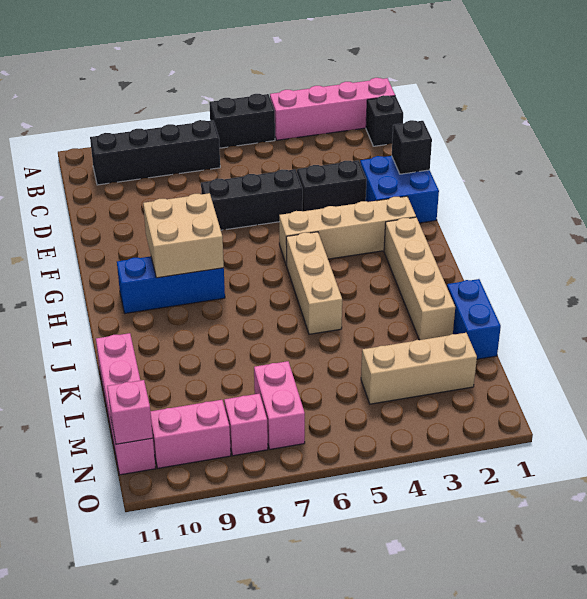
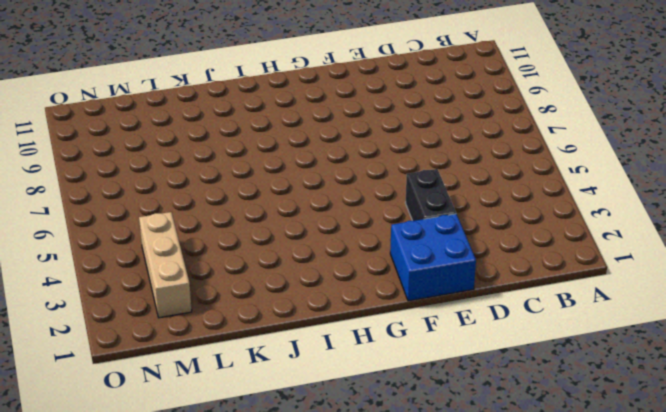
none -> pink 1x4 brick [270,78,395,140]
none -> black 1x2 brick [209,94,275,148]
none -> black 1x1 brick [366,95,403,146]

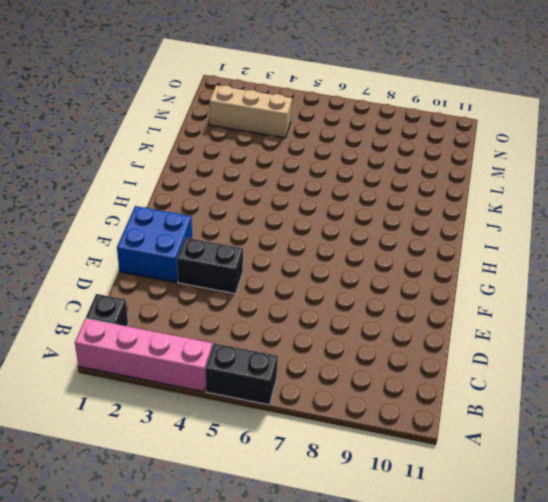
none -> black 1x4 brick [90,120,220,185]
none -> black 1x3 brick [201,169,303,230]
none -> tan 1x4 brick [279,196,416,265]

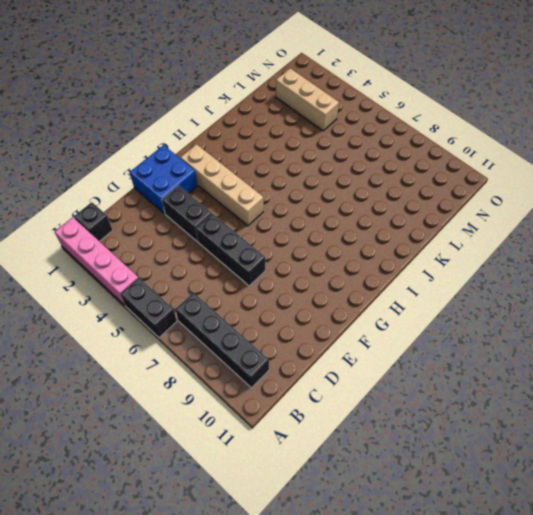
none -> tan 1x4 brick [384,217,455,340]
none -> tan 1x3 brick [286,232,342,334]
none -> blue 1x3 brick [117,256,225,313]

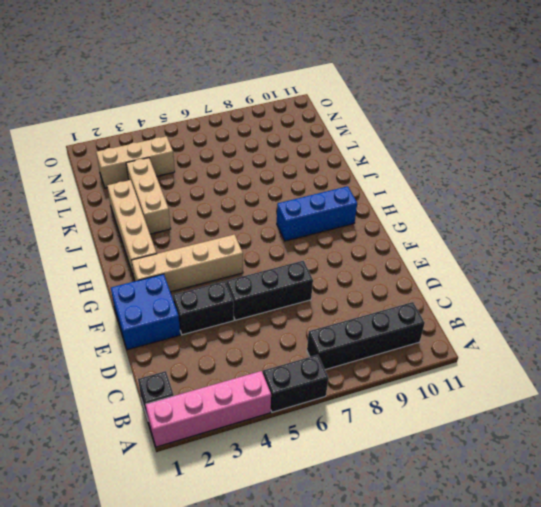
tan 1x3 brick [126,158,171,234] -> tan 1x3 brick moved to [286,232,342,334]
none -> blue 1x2 brick [447,279,501,359]
none -> pink 1x4 brick [96,333,156,475]
none -> pink 1x2 brick [254,361,305,449]

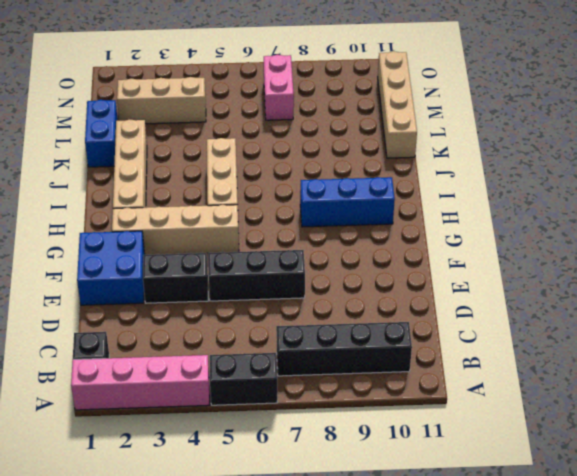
tan 1x4 brick [378,51,417,158] -> pink 1x4 brick [96,333,156,475]
none -> pink 1x1 brick [224,394,268,456]
none -> pink 1x2 brick [150,400,231,468]
none -> black 1x1 brick [392,120,432,174]

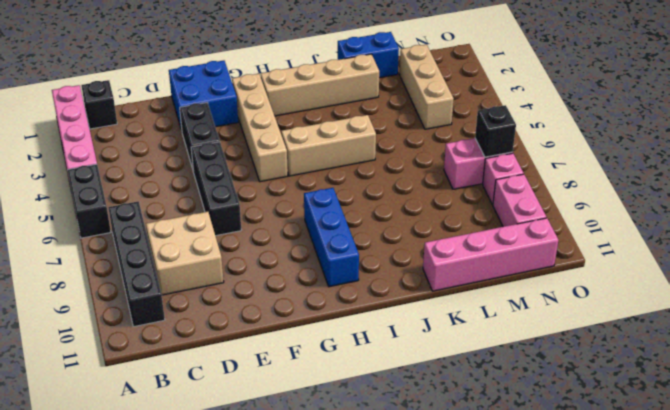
tan 2x2 brick [146,212,224,295] -> tan 2x2 brick moved to [143,193,224,278]
black 1x1 brick [475,105,516,157] -> black 1x1 brick moved to [392,120,432,174]
none -> pink 1x1 brick [107,380,153,444]

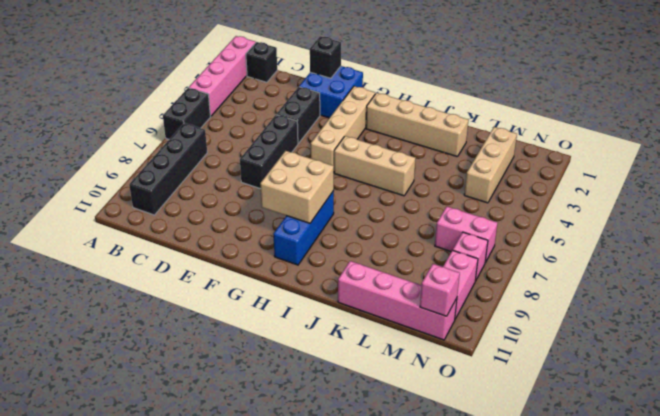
none -> blue 1x2 brick [447,279,501,359]

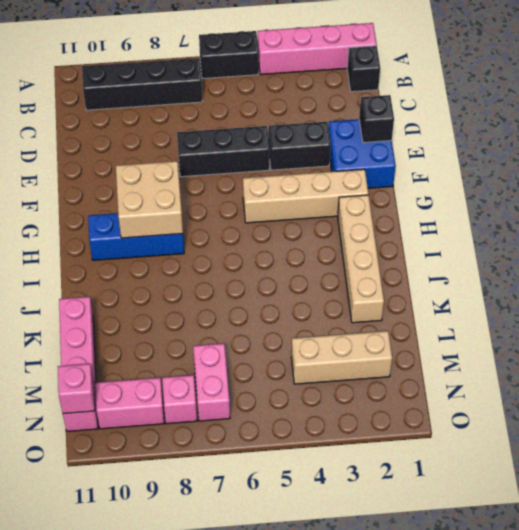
none -> tan 1x3 brick [286,232,342,334]
none -> blue 1x2 brick [447,279,501,359]

